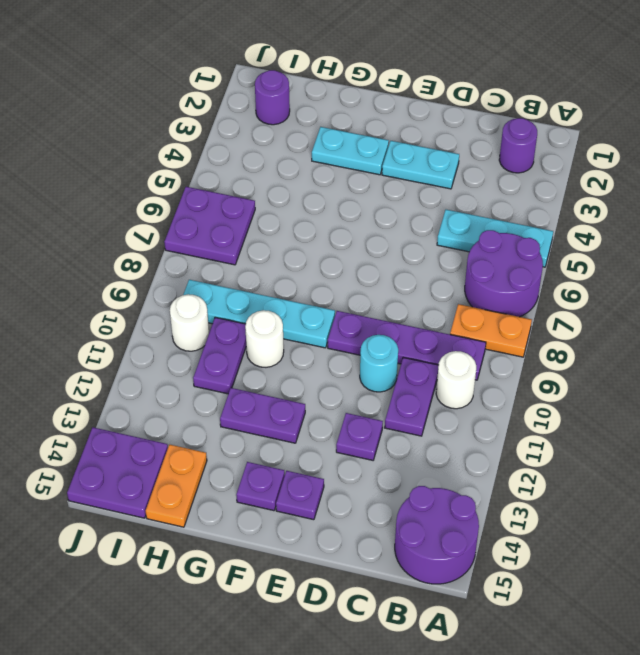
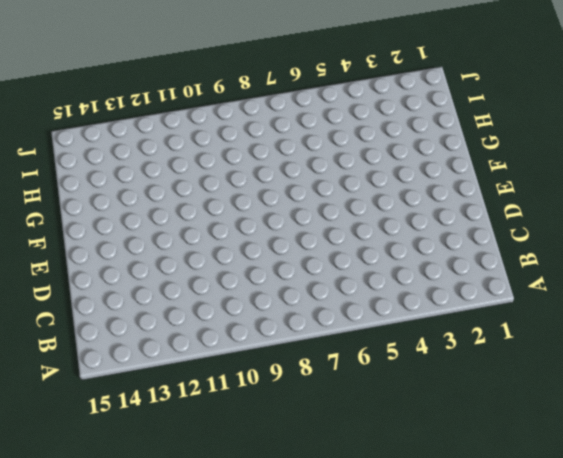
none -> cyan 1x3 plate [437,210,553,267]
none -> purple 2x2 round brick [465,230,543,317]
none -> orange 1x2 plate [450,304,532,357]

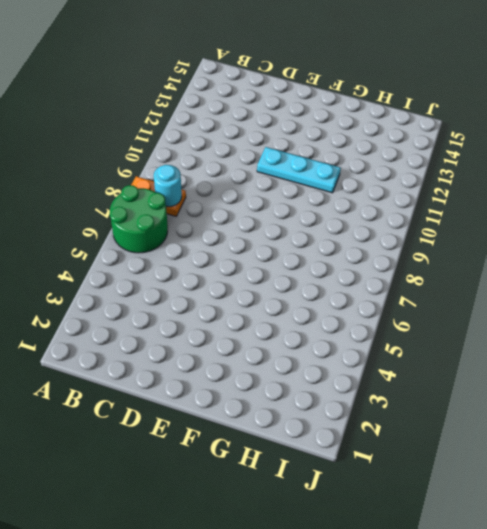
green 2x2 round brick [110,185,168,253] -> purple 2x2 round brick [465,230,543,317]
cyan 1x1 round brick [154,165,182,207] -> cyan 1x1 round brick moved to [360,335,398,392]
cyan 1x3 plate [257,147,341,193] -> cyan 1x3 plate moved to [437,210,553,267]
none -> purple 2x2 round brick [395,486,479,584]
none -> purple 1x1 round brick [499,118,537,173]
none -> purple 1x4 plate [328,311,486,380]

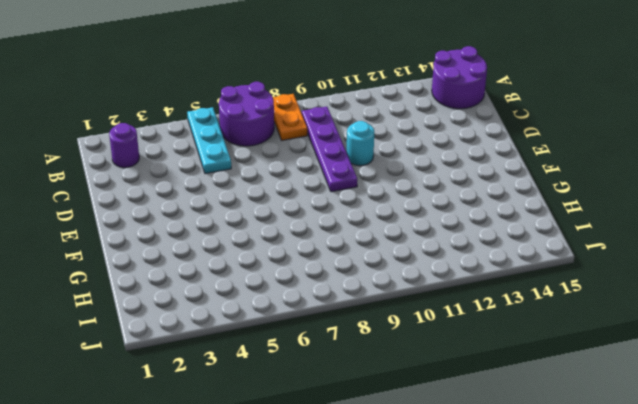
none -> white 1x1 round brick [436,351,476,409]
none -> purple 1x2 plate [385,358,439,436]
none -> cyan 1x2 plate [382,141,459,189]

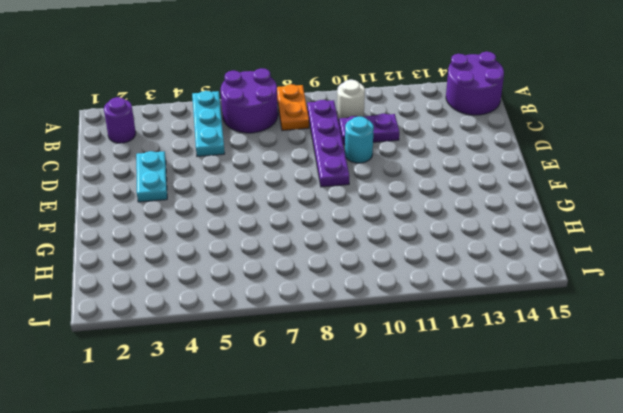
none -> purple 1x1 plate [336,413,383,460]
none -> purple 1x1 plate [276,471,324,520]
none -> cyan 1x2 plate [312,127,389,175]

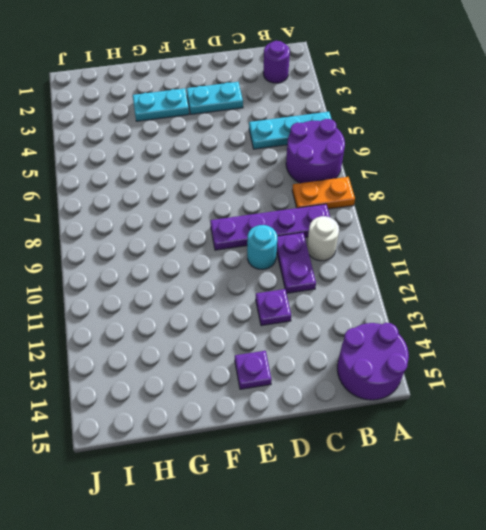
none -> cyan 1x4 plate [183,280,335,348]
none -> purple 1x2 plate [220,388,305,443]
none -> purple 1x1 plate [236,462,285,511]

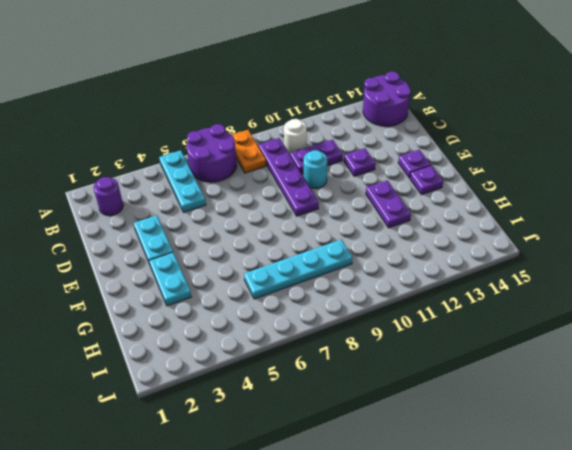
cyan 1x4 plate [244,240,353,299] -> cyan 1x4 plate turned to [183,280,335,348]
none -> white 1x1 round brick [245,310,284,367]
none -> purple 1x2 plate [193,317,246,394]
none -> orange 1x2 plate [146,445,207,527]

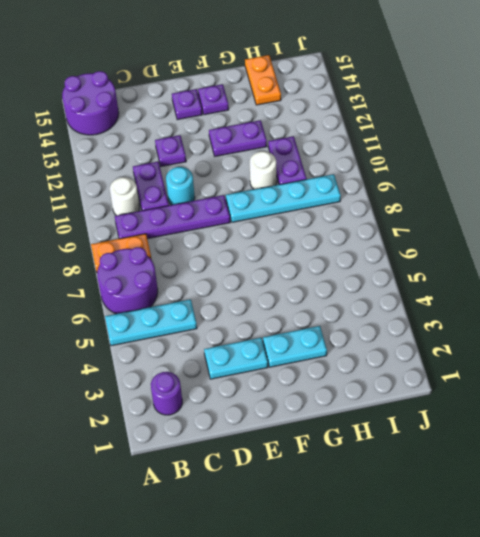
none -> purple 1x1 round brick [255,70,290,125]
none -> purple 2x2 plate [164,187,255,265]
none -> white 1x1 round brick [170,294,209,351]

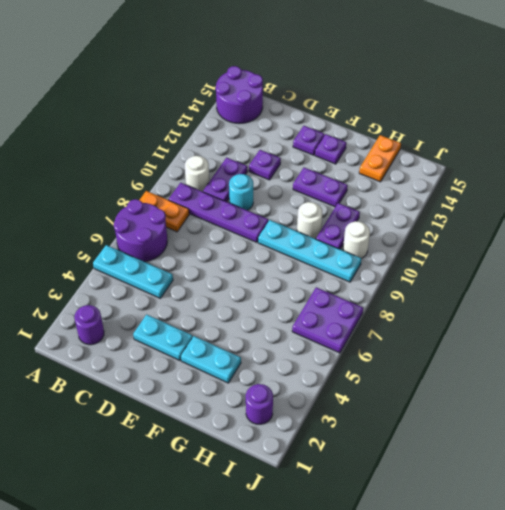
none -> purple 2x2 plate [67,427,168,518]

